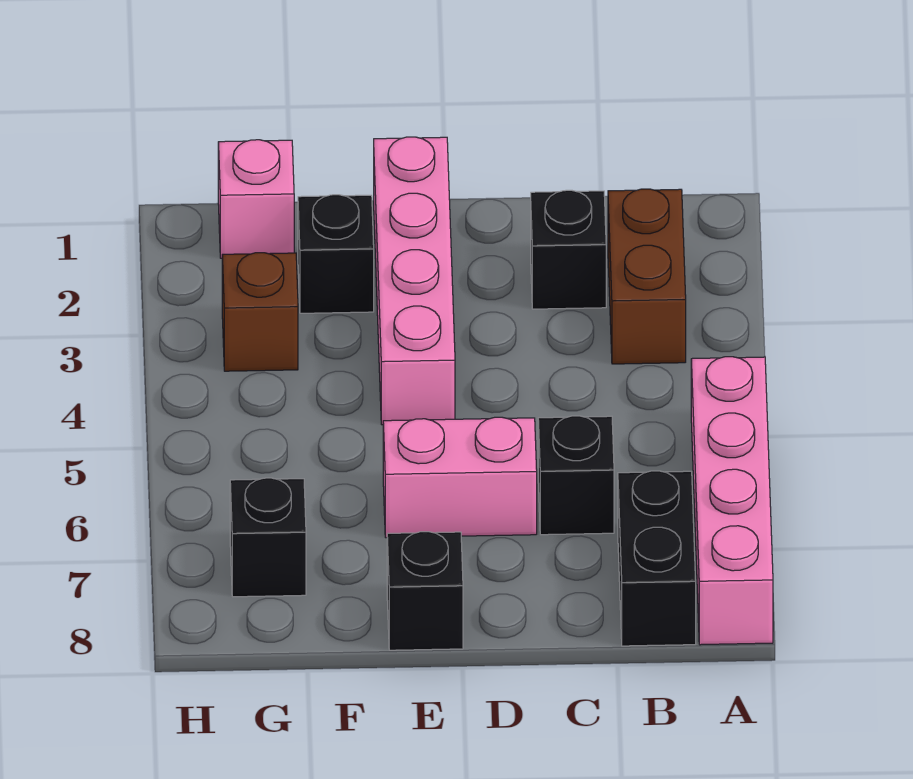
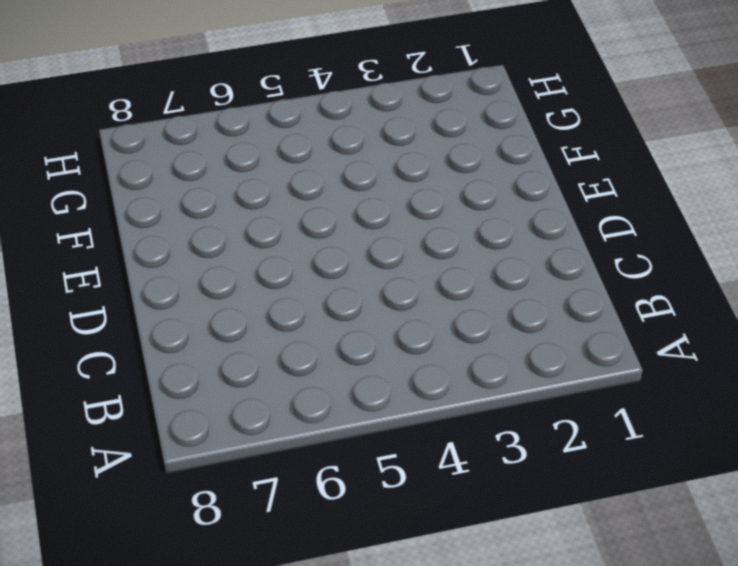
none -> pink 1x4 brick [691,357,773,645]
none -> brown 1x2 brick [608,189,686,364]
none -> black 1x2 brick [618,471,696,646]

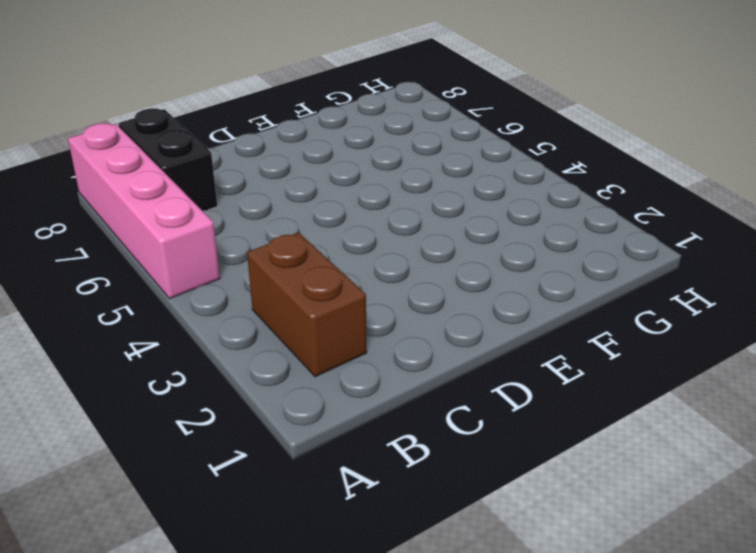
none -> black 1x1 brick [531,190,606,309]
none -> black 1x1 brick [538,416,614,535]
none -> pink 1x2 brick [383,417,537,538]

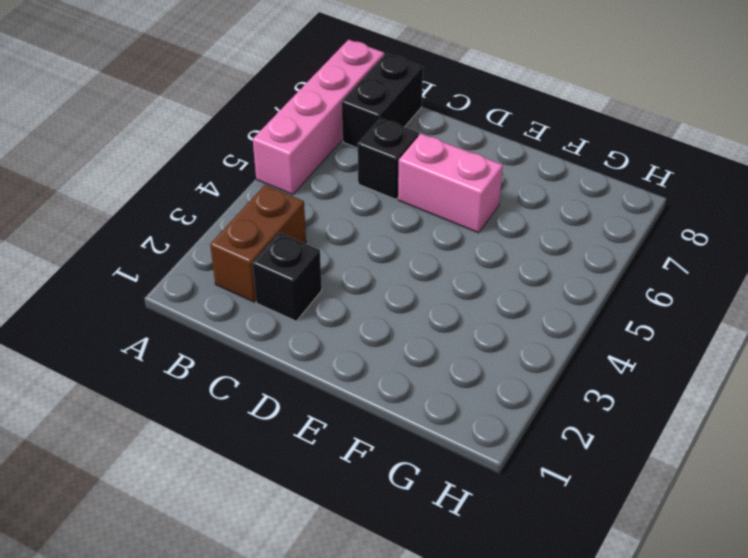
none -> pink 1x4 brick [374,137,455,425]
none -> black 1x1 brick [387,532,463,650]
none -> black 1x1 brick [298,195,374,313]

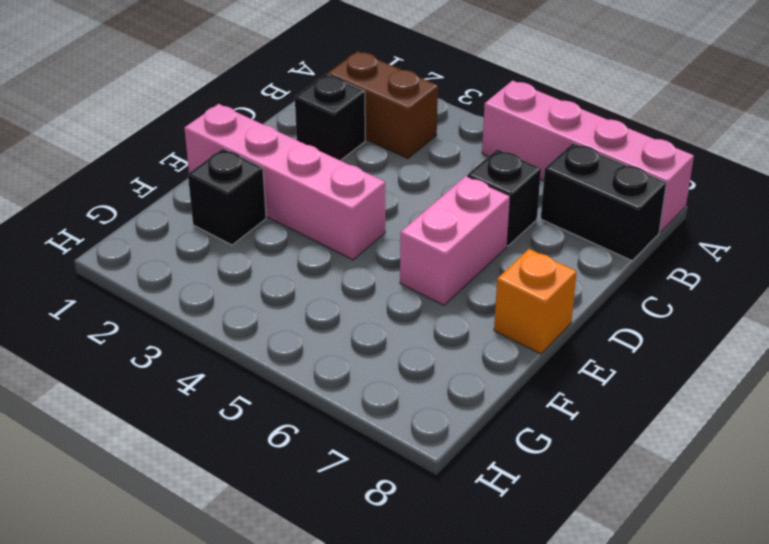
orange 1x1 brick [494,249,577,354] -> black 1x1 brick [387,532,463,650]
none -> pink 1x1 brick [218,140,294,258]
none -> brown 1x1 brick [222,253,298,371]
none -> black 1x1 brick [230,478,306,597]

